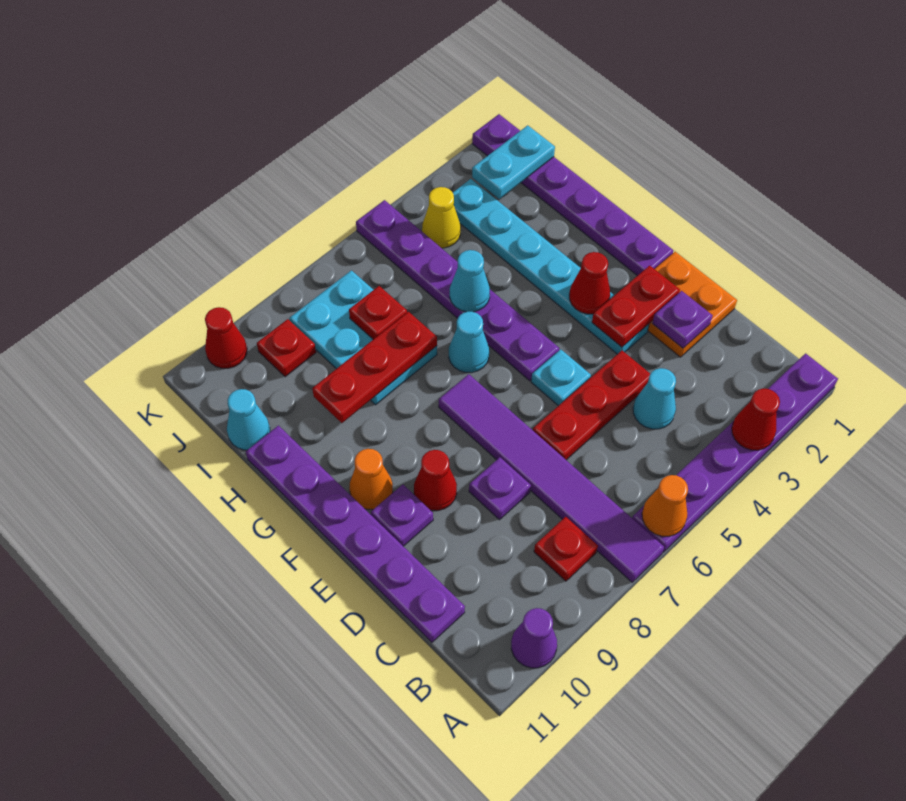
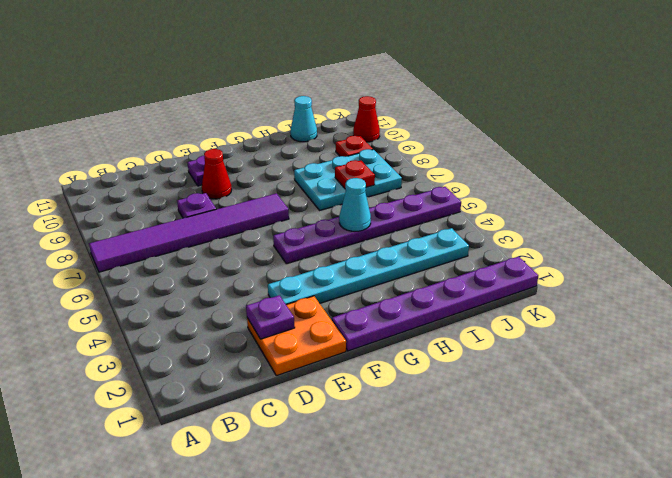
none -> purple 1x6 plate [632,353,838,552]
none -> purple 1x1 cone [511,608,557,668]
none -> red 1x1 plate [534,517,598,581]
none -> cyan 1x1 cone [633,368,676,429]

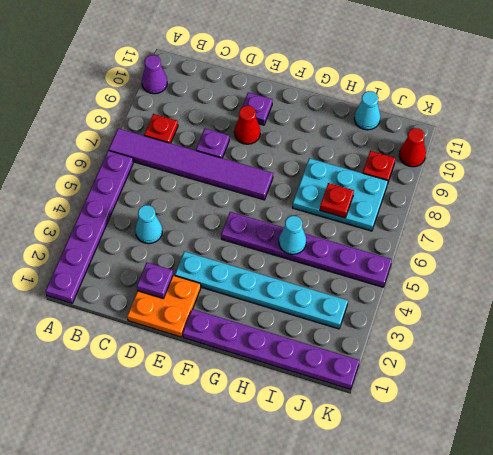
none -> purple 1x6 plate [246,425,465,642]
none -> red 1x3 plate [533,351,650,460]
none -> cyan 1x1 plate [531,349,591,406]
none -> orange 1x1 cone [349,449,393,509]

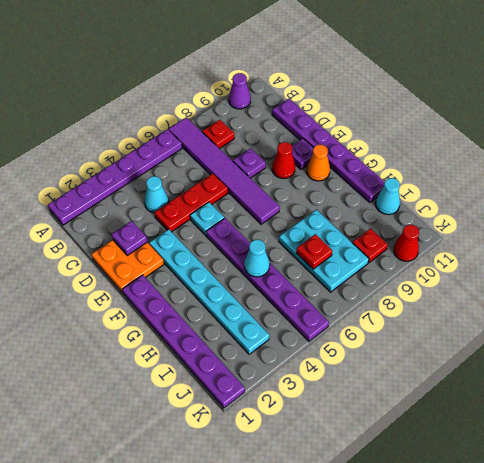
none -> cyan 1x1 cone [449,312,489,373]
none -> yellow 1x1 cone [422,187,461,248]
none -> red 1x1 cone [732,389,780,450]
none -> orange 1x1 cone [642,475,688,536]

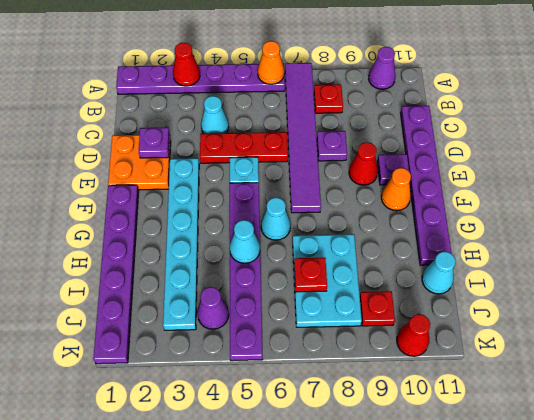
purple 1x1 cone [197,287,229,329] -> yellow 1x1 cone [422,187,461,248]
none -> red 1x2 plate [592,266,680,347]
none -> red 1x1 cone [569,252,610,314]
none -> red 1x3 plate [312,312,437,423]
none -> cyan 1x2 plate [472,125,555,199]

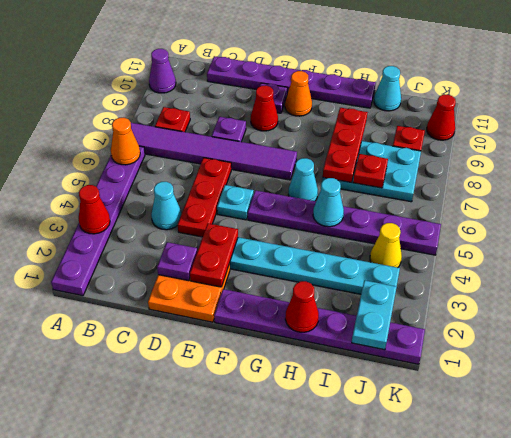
red 1x1 cone [285,281,319,332] -> red 1x1 cone moved to [569,252,610,314]

